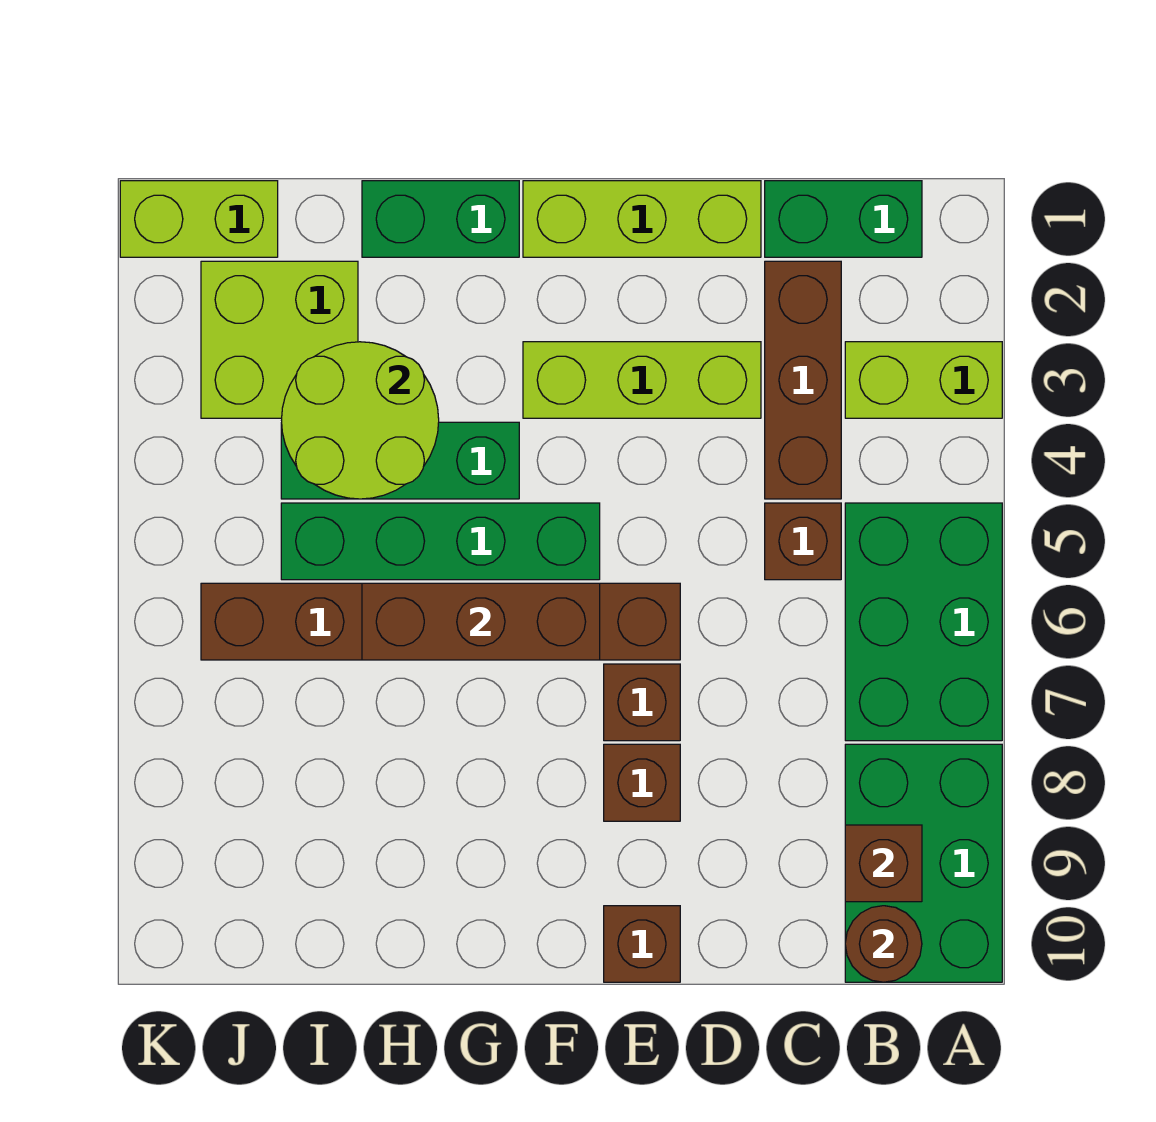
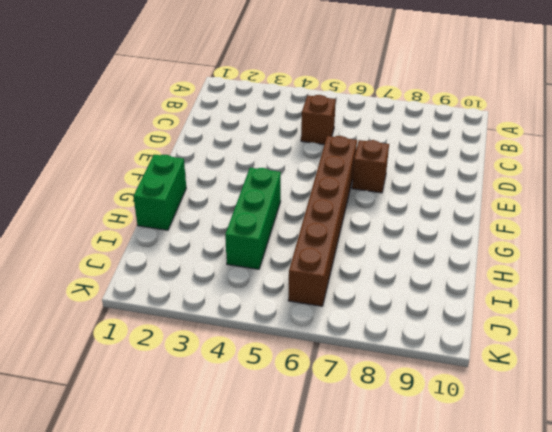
none -> lime 1x2 brick [845,342,1002,418]
none -> green 2x3 brick [845,503,1002,741]
none -> green 2x3 brick [845,744,1002,982]

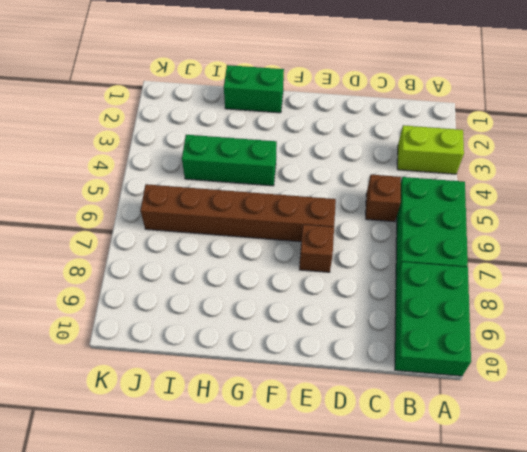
none -> green 1x2 brick [765,181,922,257]
none -> brown 1x3 brick [765,261,841,499]
none -> lime 1x3 brick [523,181,761,257]

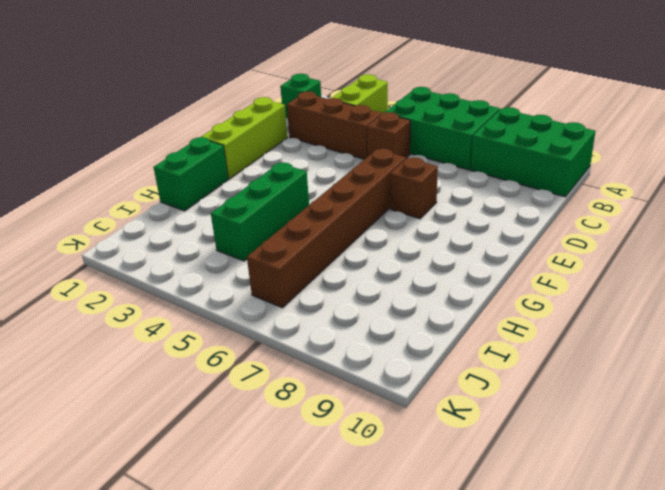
green 1x1 brick [280,74,321,118] -> green 1x2 brick [765,181,922,257]
none -> lime 1x3 brick [523,342,761,418]
none -> brown 1x1 brick [604,744,680,821]
none -> brown 1x1 brick [604,906,680,982]

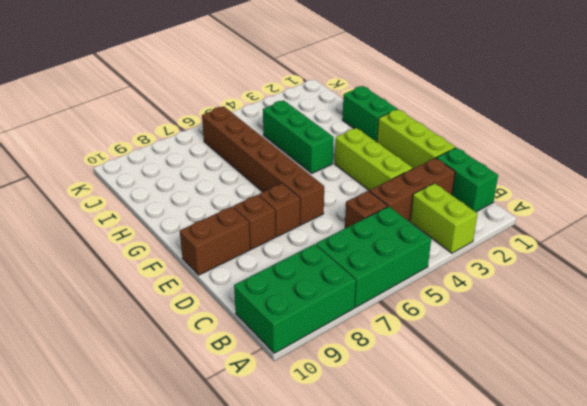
brown 1x2 brick [180,207,250,275] -> brown 1x1 brick [604,906,680,982]
none -> green 1x4 brick [281,503,600,580]
none -> lime 2x2 brick [201,261,358,418]
none -> lime 1x2 brick [120,181,278,257]

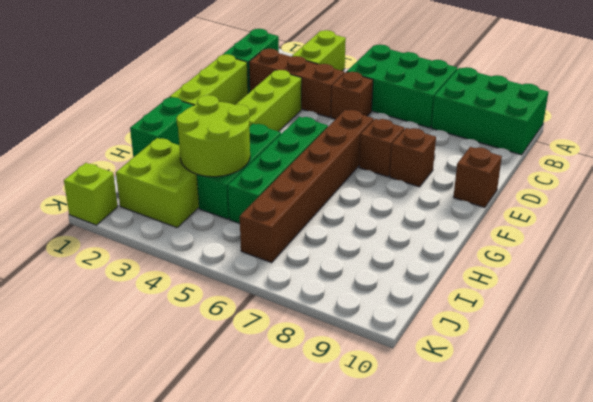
lime 1x1 brick [64,163,118,225] -> lime 1x2 brick [120,181,278,257]
none -> brown 1x1 brick [845,825,922,902]
none -> brown 1x1 round brick [845,906,922,982]
none -> brown 1x3 brick [362,583,600,660]

